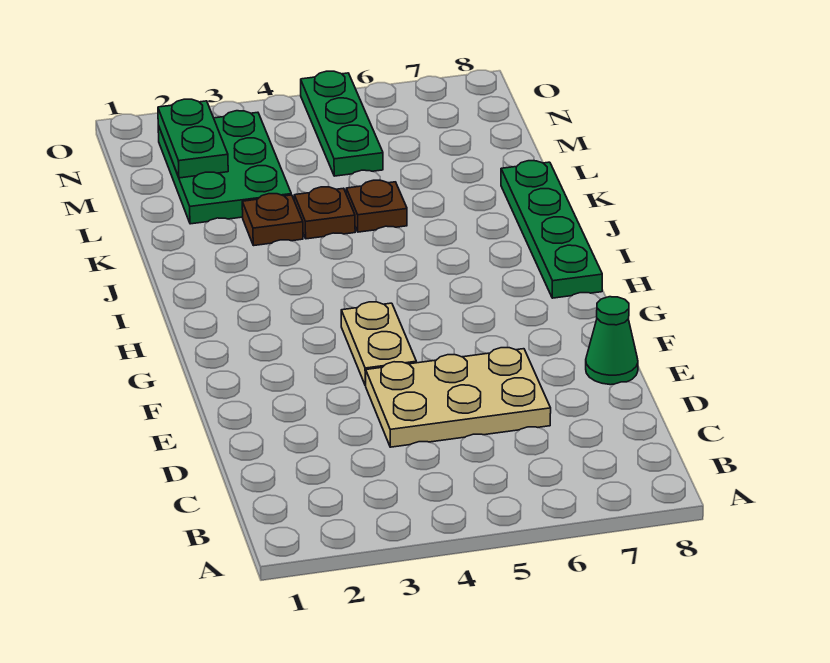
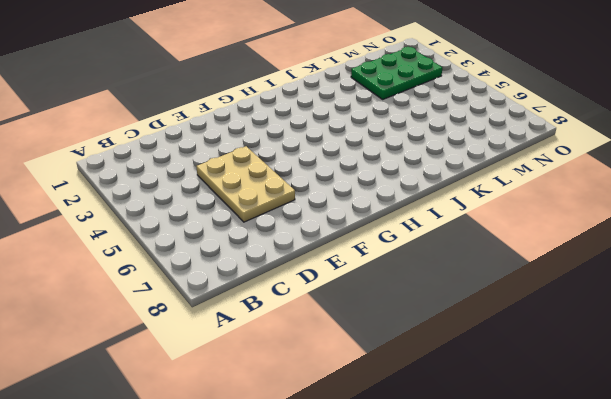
none -> green 1x1 cone [586,297,638,385]
none -> tan 1x2 plate [341,302,416,385]

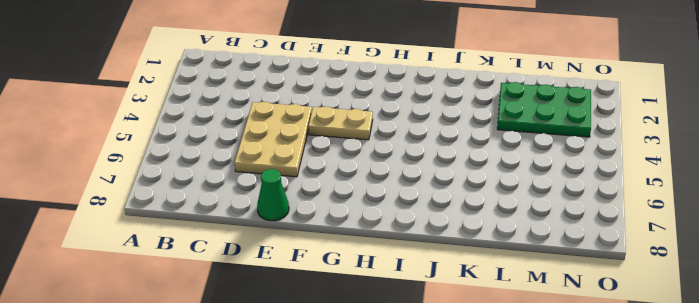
none -> green 1x4 plate [501,161,602,298]
none -> brown 1x1 plate [242,194,303,246]

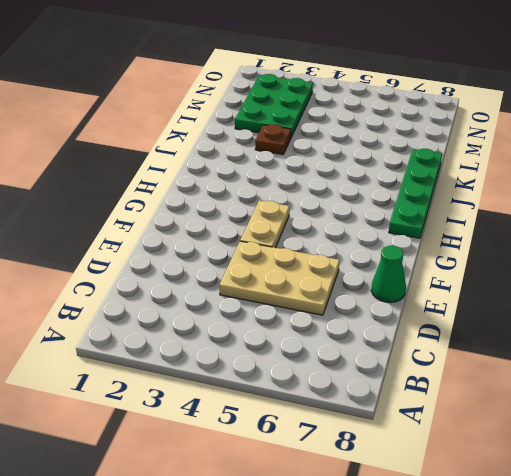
none -> brown 1x1 plate [294,187,355,239]
none -> brown 1x1 plate [346,180,407,232]

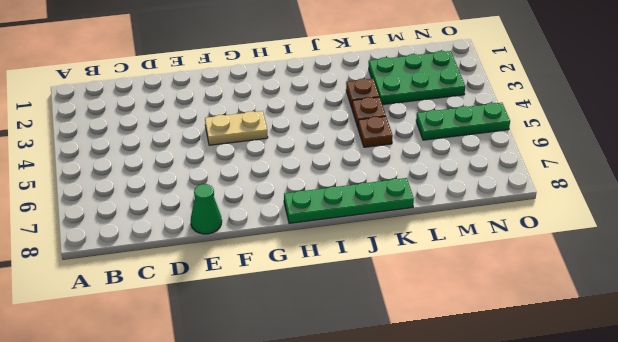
none -> tan 2x3 plate [365,348,551,447]
none -> green 1x2 plate [158,99,228,178]

